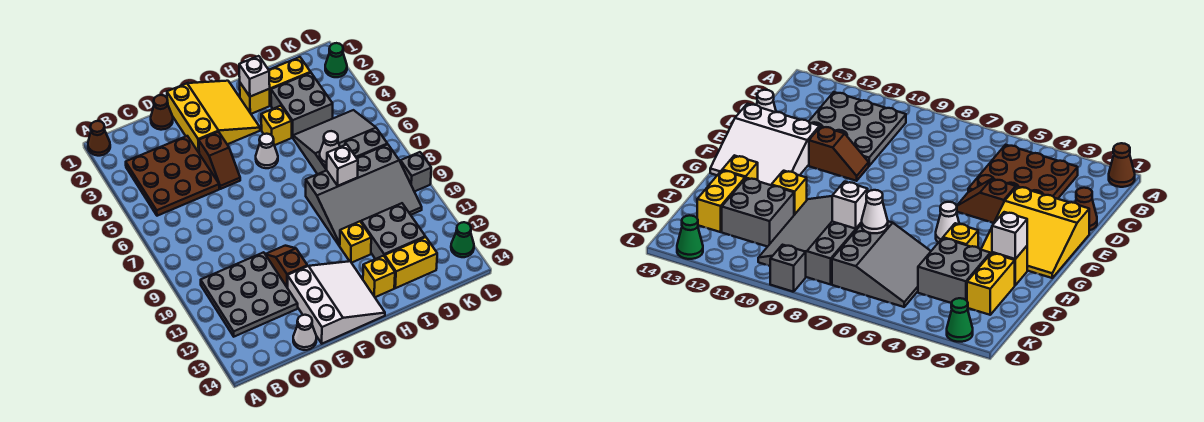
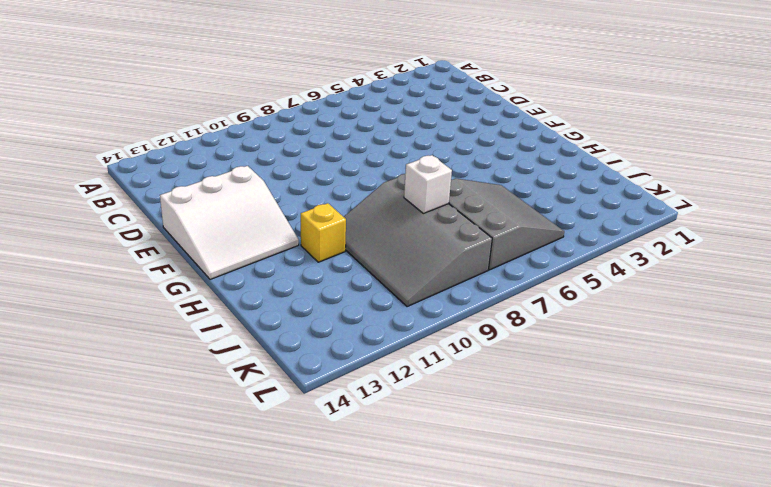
none -> brown 1x1 cone [88,121,110,156]
none -> brown 3x3 plate [126,136,219,216]
none -> grey 3x3 plate [201,252,298,337]

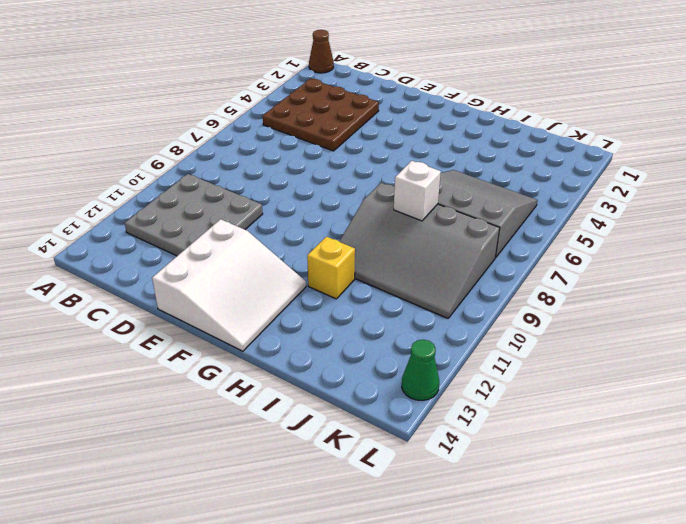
none -> brown 1x1 cone [151,95,173,130]
none -> white 1x1 cone [293,315,316,350]
none -> yellow 3x3 slope [167,81,260,152]

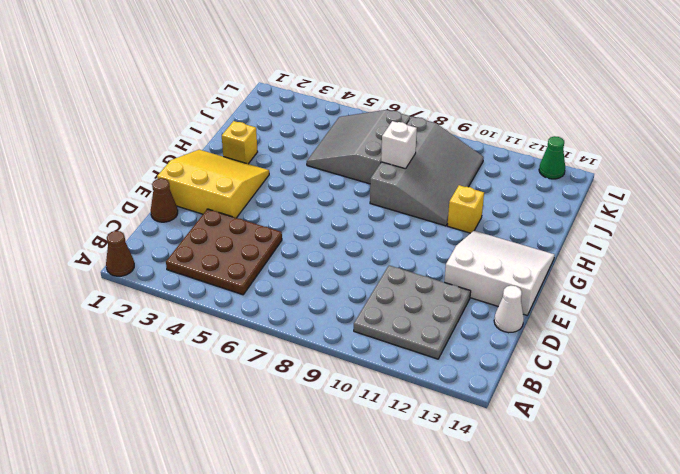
none -> brown 1x2 slope [199,132,240,189]
none -> brown 1x2 slope [266,246,307,288]
none -> white 1x1 cone [256,134,278,168]

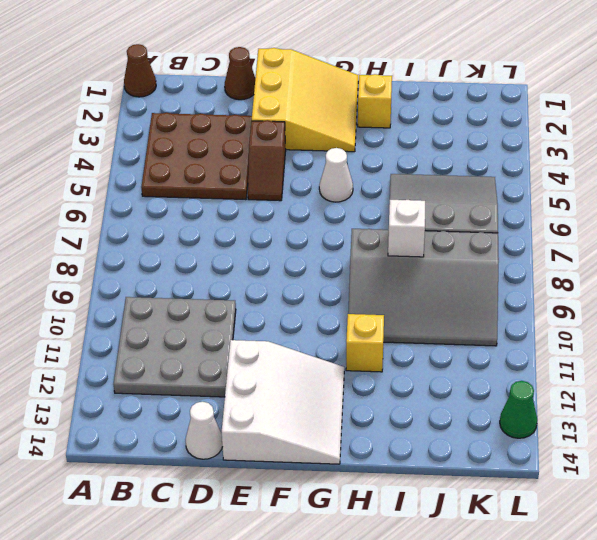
none -> brown 1x2 slope [266,246,307,288]
none -> yellow 1x1 brick [261,106,292,145]
none -> yellow 1x1 brick [363,256,395,297]

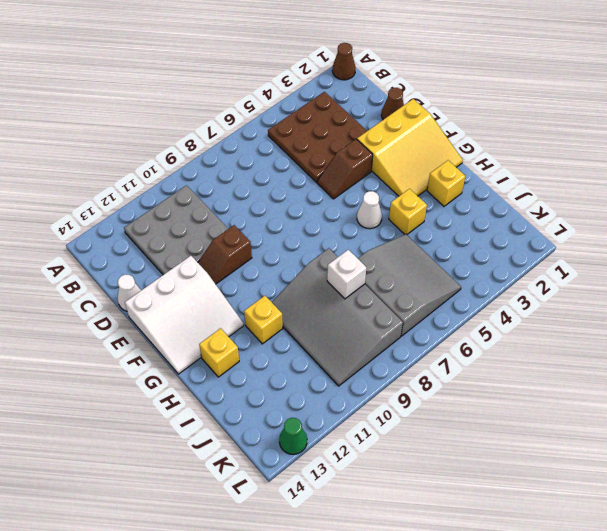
brown 1x2 slope [198,225,252,284] -> brown 1x2 slope turned to [266,246,307,288]
none -> yellow 1x2 brick [269,57,311,105]
none -> grey 2x2 brick [271,73,333,137]
none -> grey 2x2 brick [361,203,425,259]

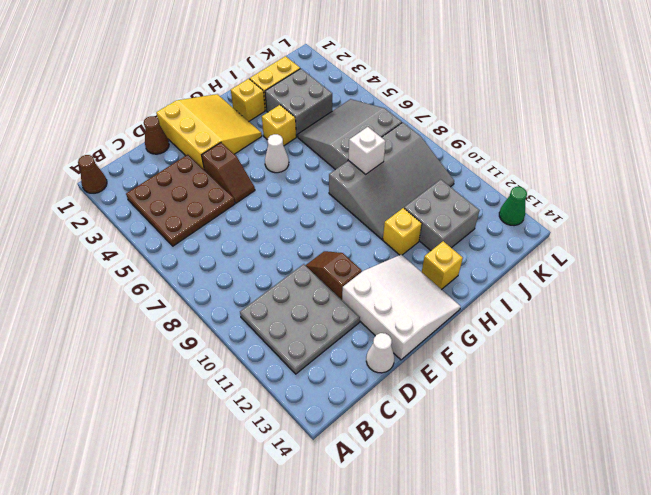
none -> yellow 1x2 brick [385,237,437,288]
none -> green 1x1 cone [325,43,347,77]
none -> grey 1x1 brick [400,152,431,192]

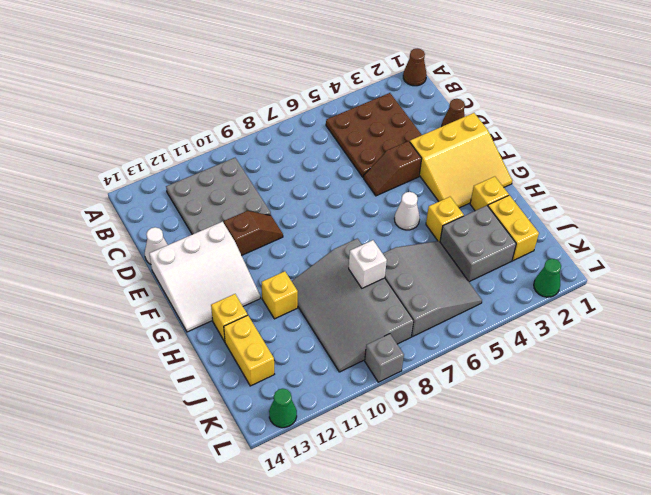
none -> grey 2x2 brick [361,203,425,259]
none -> white 1x1 brick [239,56,270,97]
none -> white 1x1 cone [320,131,340,165]

